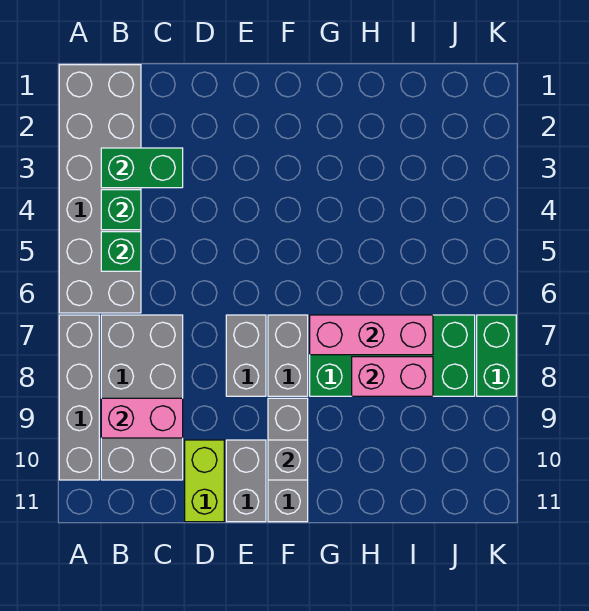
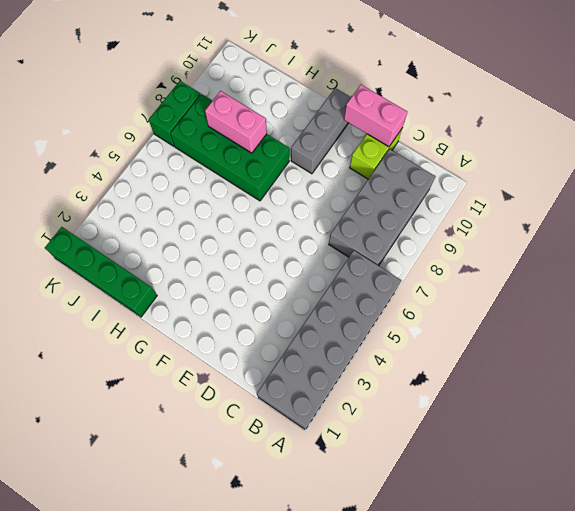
pink 1x2 brick [344,85,407,147] -> pink 1x2 brick moved to [101,398,183,438]
green 1x4 brick [45,227,157,317] -> none
none -> grey 1x4 brick [59,315,99,480]
none -> grey 1x2 brick [226,315,266,396]
none -> grey 1x2 brick [226,440,266,522]

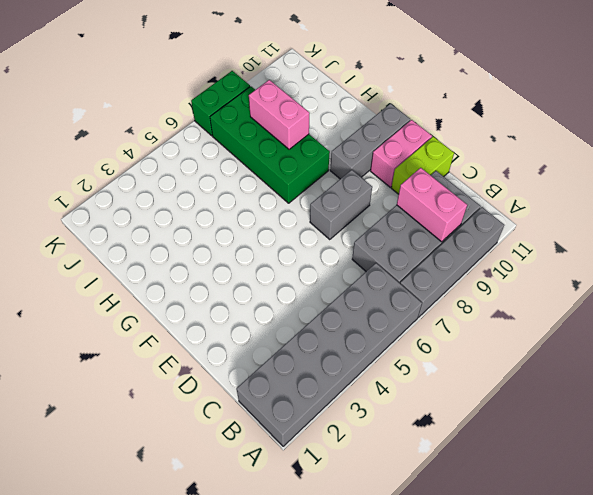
pink 1x2 brick [371,120,432,187] -> grey 1x2 brick [226,440,266,522]
none -> grey 1x2 brick [268,315,308,396]
none -> green 1x2 brick [101,148,183,188]
none -> green 1x1 brick [101,190,141,230]

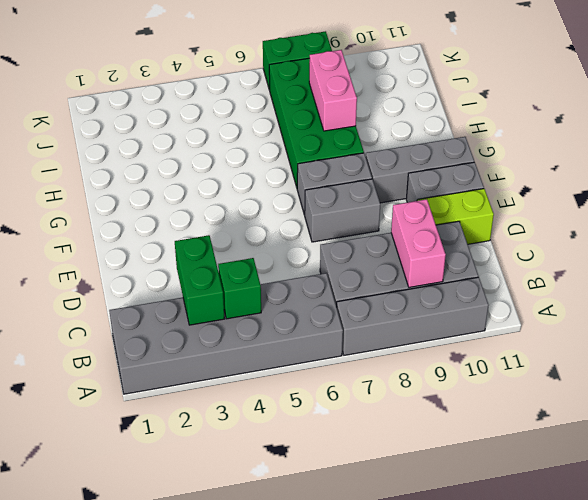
none -> green 1x1 brick [101,232,141,271]
none -> grey 1x1 brick [268,440,308,480]
none -> pink 1x3 brick [310,315,433,355]

